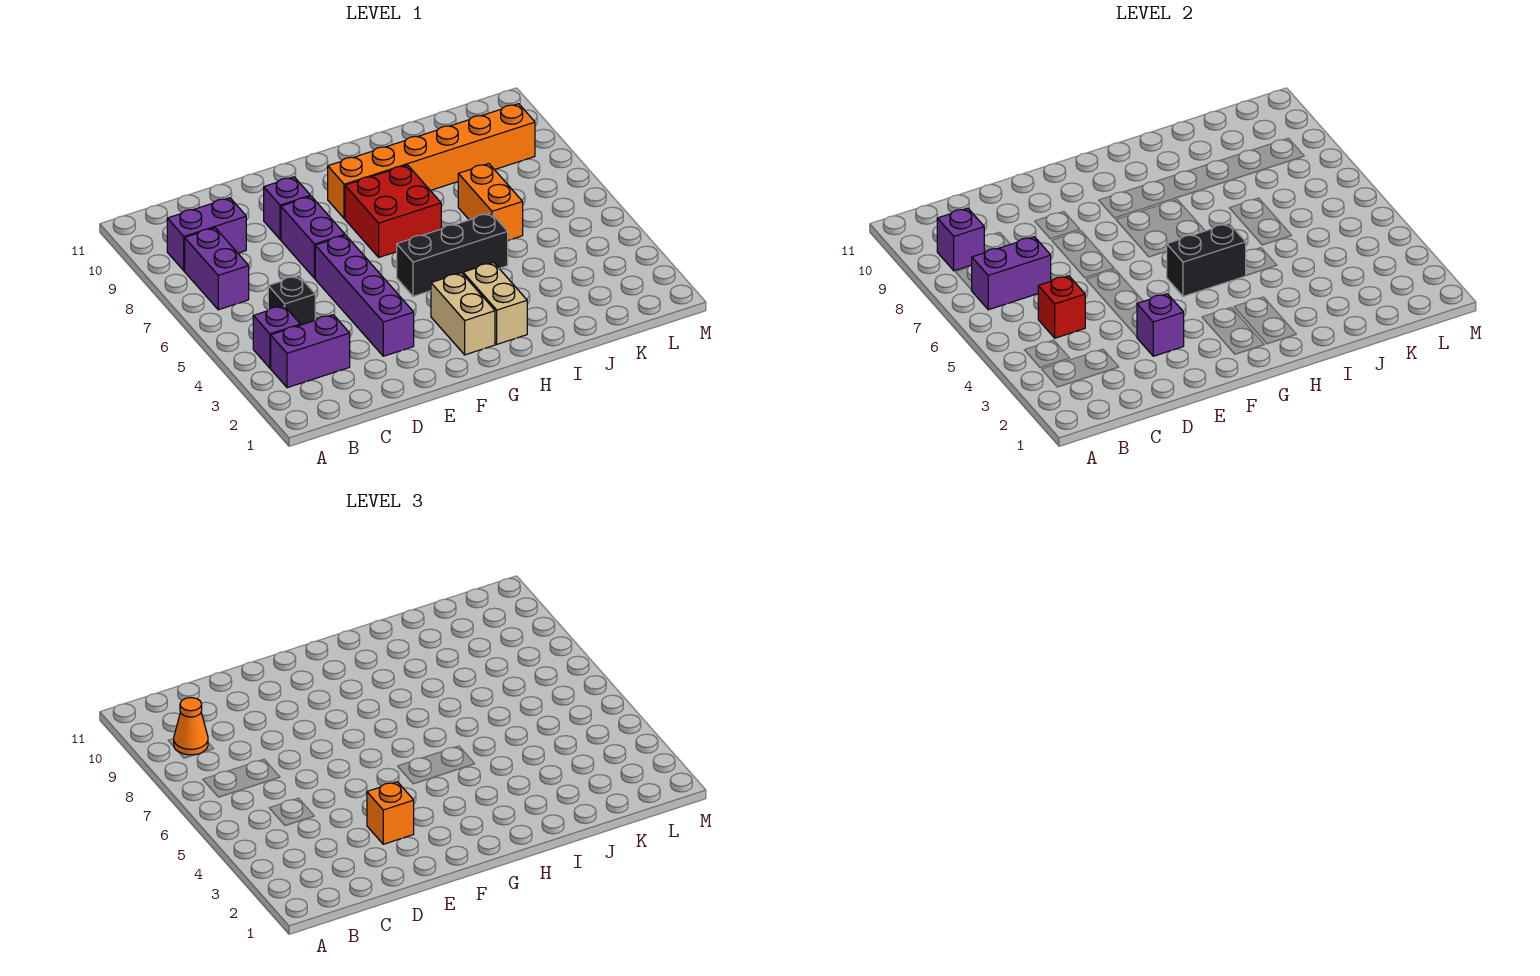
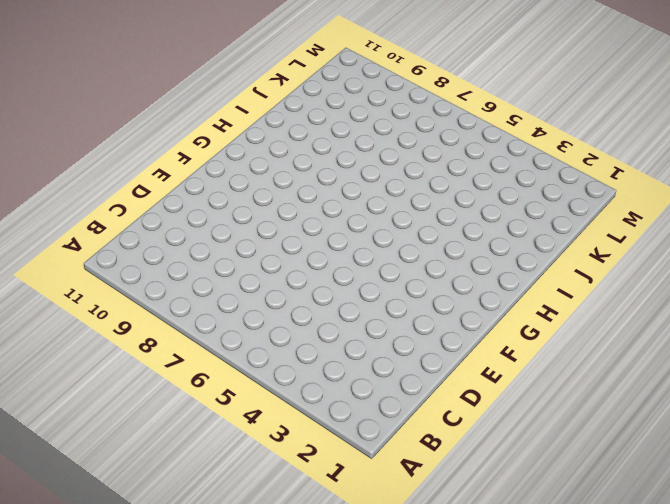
none -> purple 1x2 brick [271,315,350,388]
none -> purple 1x1 brick [253,306,300,368]
none -> purple 1x2 brick [185,228,249,310]

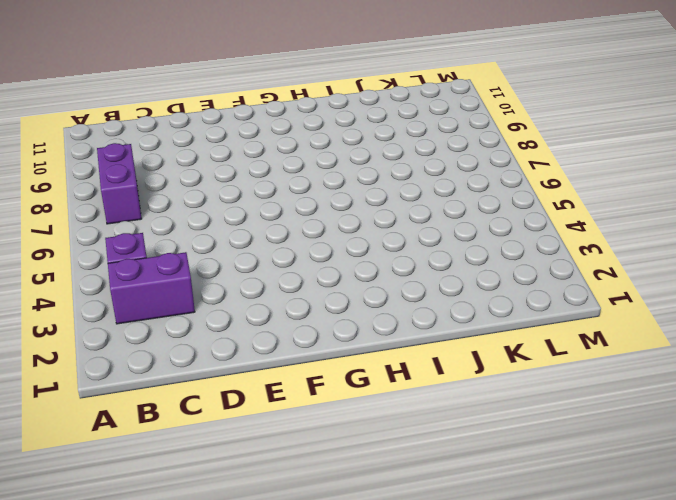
none -> purple 1x2 brick [167,198,246,271]
none -> black 1x1 brick [268,276,315,325]
none -> purple 1x4 brick [315,235,414,356]

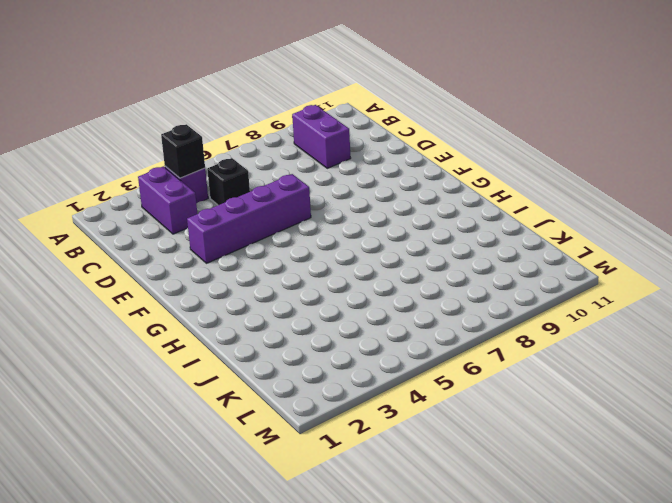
black 1x1 brick [161,124,205,178] -> none
none -> purple 1x2 brick [185,228,249,310]
none -> purple 1x2 brick [281,196,345,278]
none -> purple 1x1 brick [264,177,311,239]

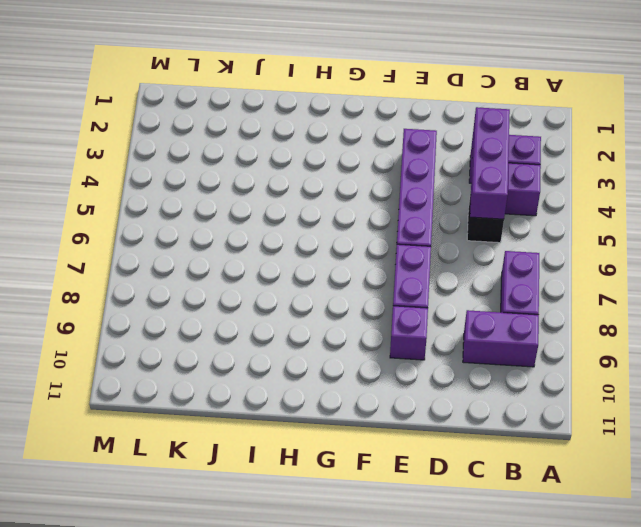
purple 1x3 brick [470,107,510,219] -> red 1x1 brick [1038,276,1085,338]
none -> tan 1x2 brick [431,273,495,355]
none -> black 1x3 brick [397,213,508,296]
none -> red 2x2 brick [345,165,441,257]

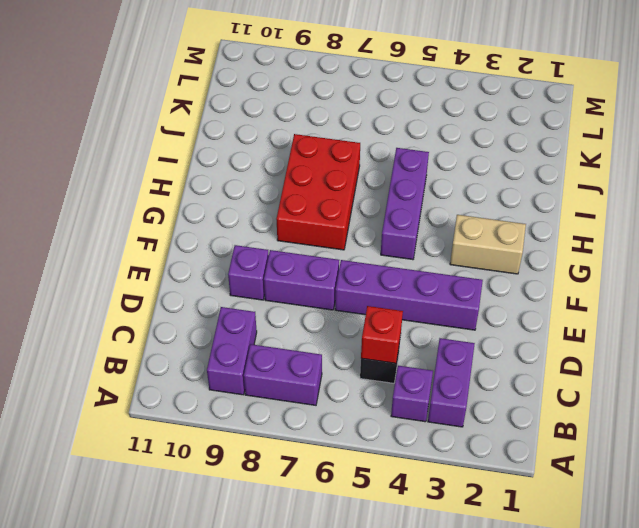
purple 1x3 brick [381,148,429,260] -> black 1x3 brick [397,213,508,296]
red 2x3 brick [276,134,360,250] -> red 2x2 brick [345,165,441,257]
none -> orange 1x6 brick [328,104,535,219]
none -> tan 1x2 brick [463,262,527,344]
none -> orange 1x2 brick [458,164,523,240]

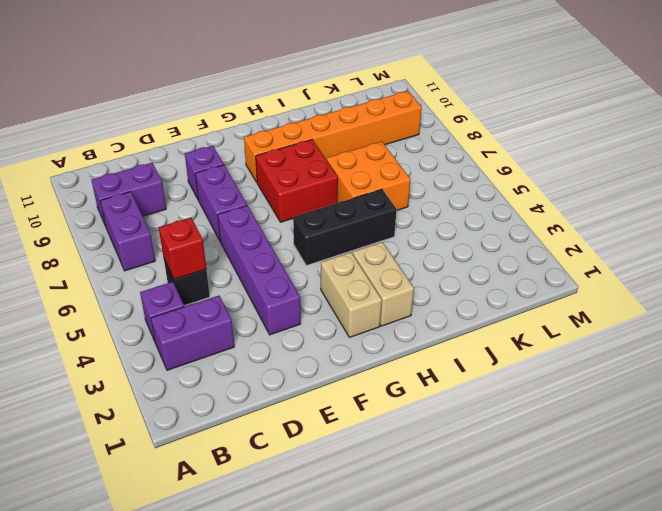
orange 2x2 brick [327,142,411,210] -> orange 1x2 brick [458,164,523,240]
none -> purple 1x2 brick [972,237,1051,310]
none -> purple 1x1 brick [937,208,984,271]
none -> purple 1x1 brick [1137,294,1184,356]

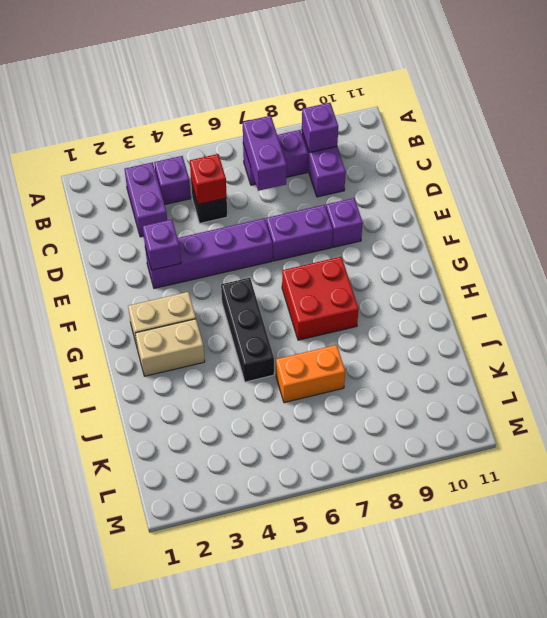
none -> orange 1x6 brick [328,104,535,219]
none -> black 1x2 brick [1167,224,1246,296]
none -> orange 1x1 cone [174,698,208,755]

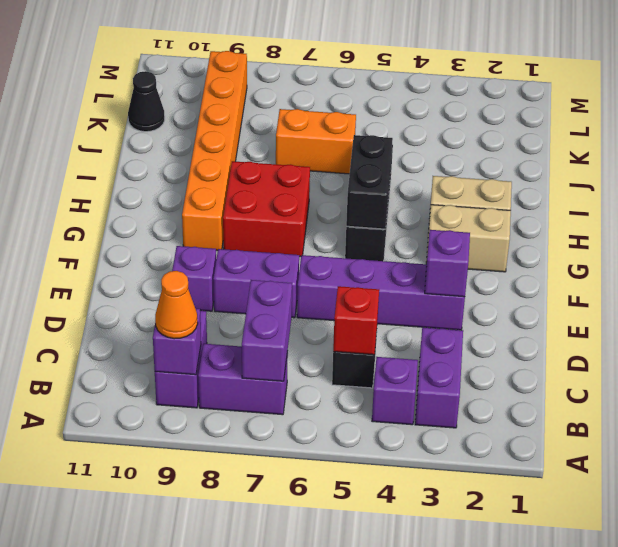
black 1x1 cone [128,71,165,132] -> none
none -> orange 1x1 brick [367,782,414,844]

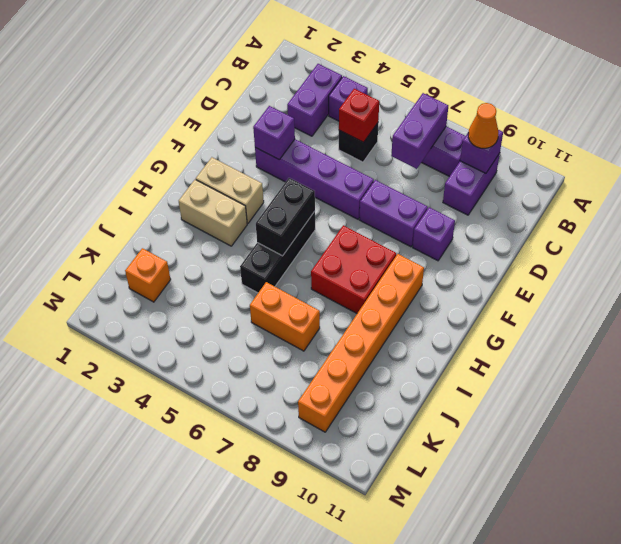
orange 1x1 brick [125,248,171,302] -> orange 1x1 brick moved to [367,782,414,844]

